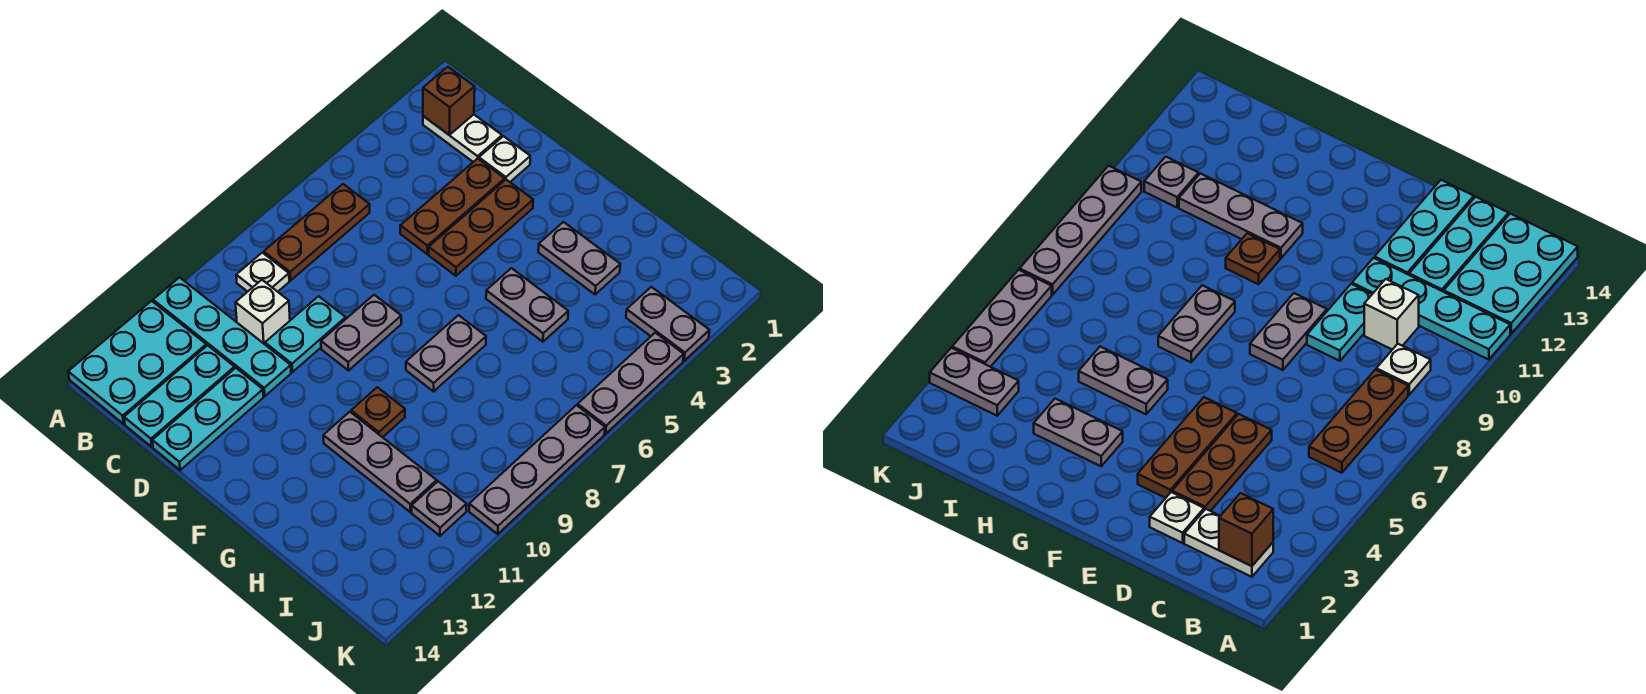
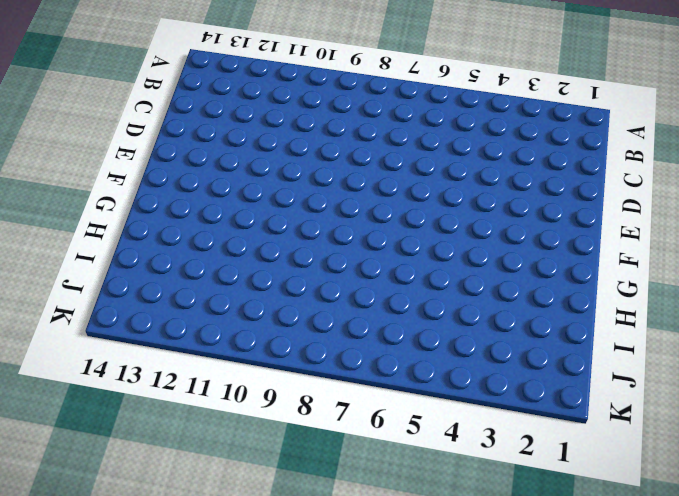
none -> cyan 1x4 plate [153,277,291,396]
none -> cyan 2x3 plate [68,301,206,424]
none -> white 1x2 plate [423,115,502,162]

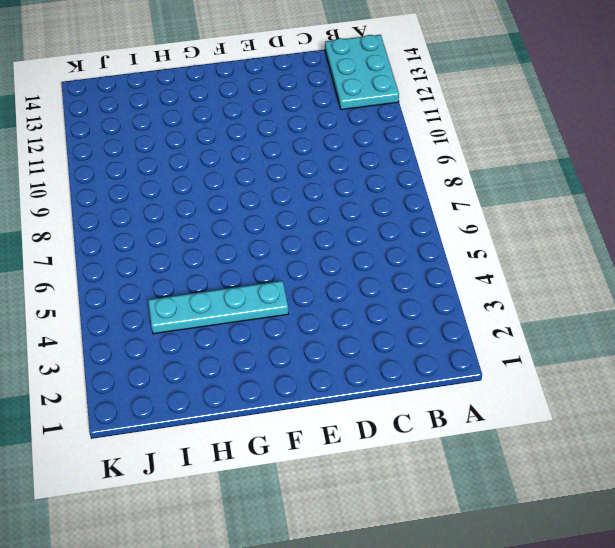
cyan 1x4 plate [148,281,288,334] -> cyan 1x4 plate moved to [153,277,291,396]
none -> white 1x2 plate [423,115,502,162]
none -> brown 1x3 plate [264,184,370,280]
none -> white 1x1 plate [236,253,289,292]

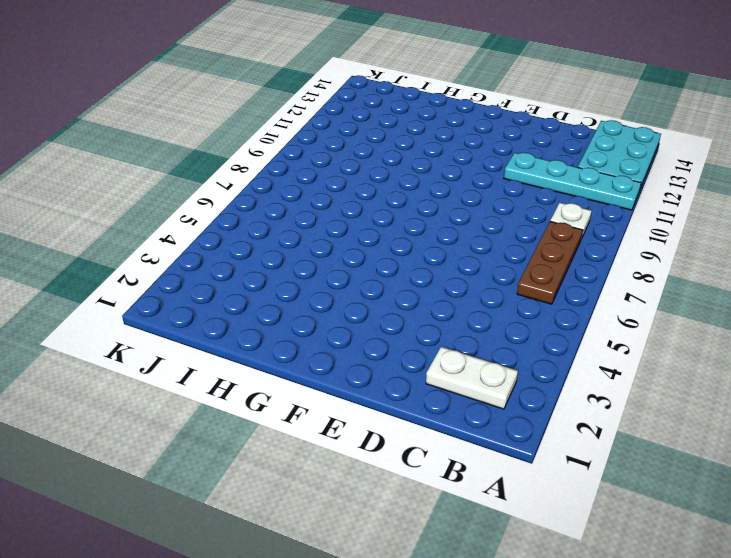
none -> white 1x1 brick [236,280,290,344]
none -> cyan 1x3 plate [124,345,235,447]
none -> white 1x1 plate [479,136,530,182]

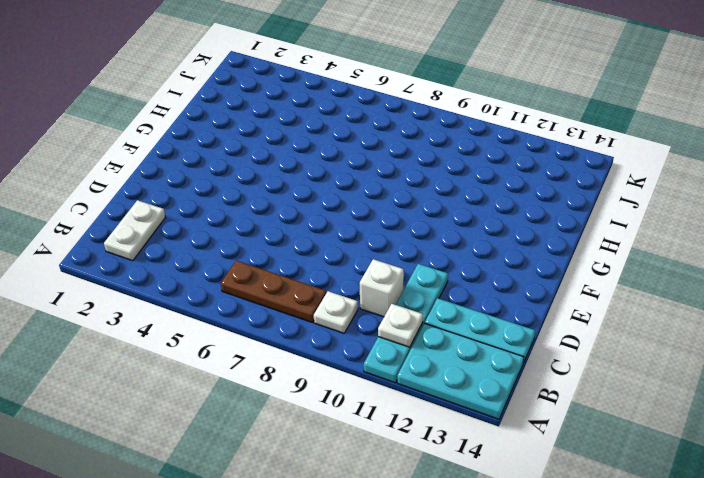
white 1x1 plate [378,304,423,347] -> white 1x1 plate moved to [479,136,530,182]
none -> brown 1x3 plate [400,159,505,254]
none -> cyan 1x2 plate [265,296,346,372]
none -> cyan 1x3 plate [152,368,263,470]

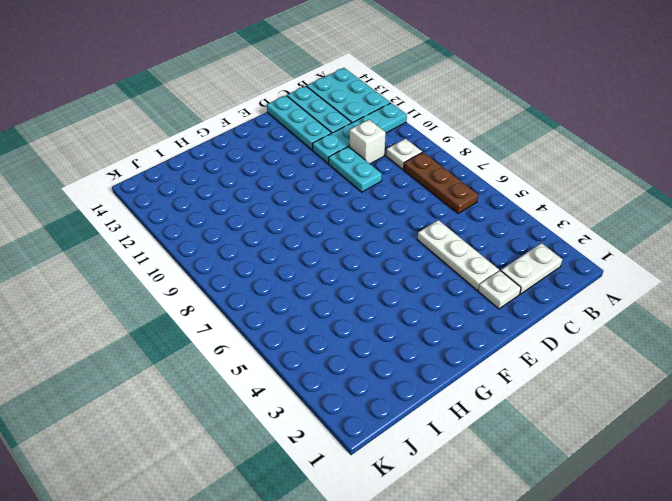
white 1x3 plate [417,220,499,290] -> brown 1x3 plate [400,159,505,254]
none -> brown 1x3 plate [429,180,533,276]
none -> grey 1x2 plate [321,295,401,371]
none -> grey 1x2 plate [538,222,620,294]

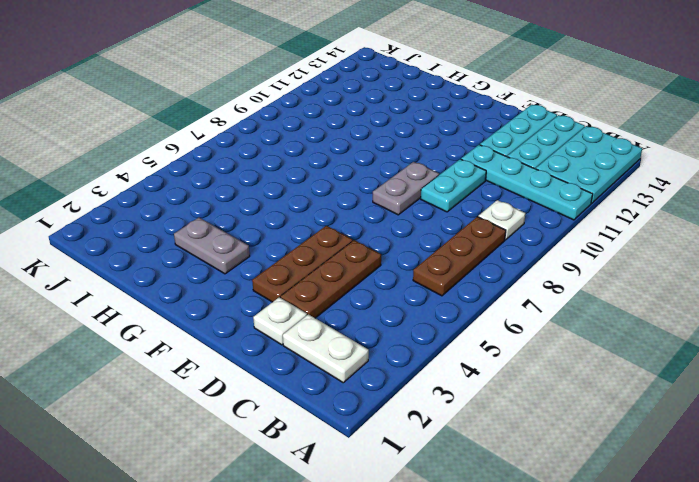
none -> white 1x1 brick [236,280,290,344]
none -> grey 1x2 plate [486,268,568,342]
none -> grey 1x2 plate [406,315,486,391]

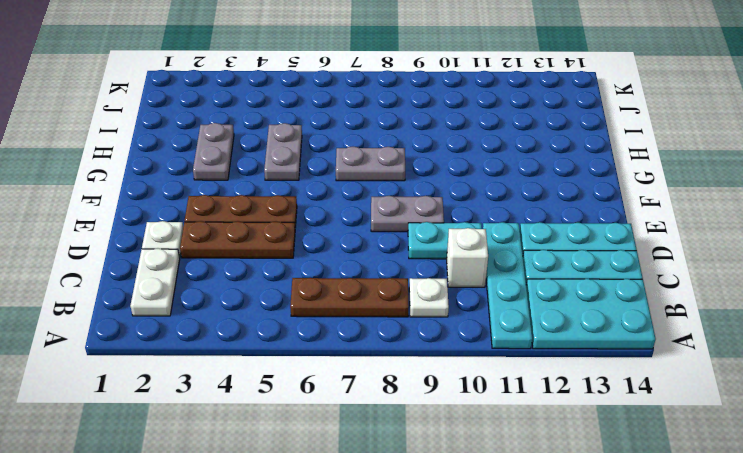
none -> brown 1x1 plate [351,387,405,437]
none -> grey 1x3 plate [323,412,437,512]
none -> grey 1x2 plate [626,287,710,361]

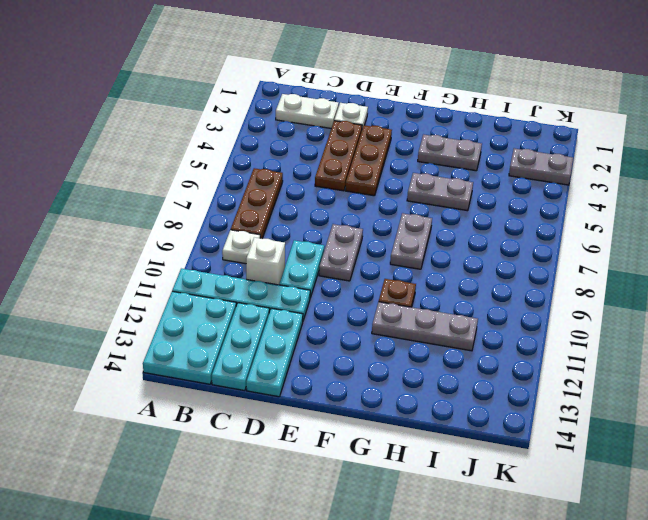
none -> grey 1x1 plate [412,481,467,536]
none -> grey 1x3 plate [578,333,684,434]
none -> grey 1x4 plate [469,405,605,534]

